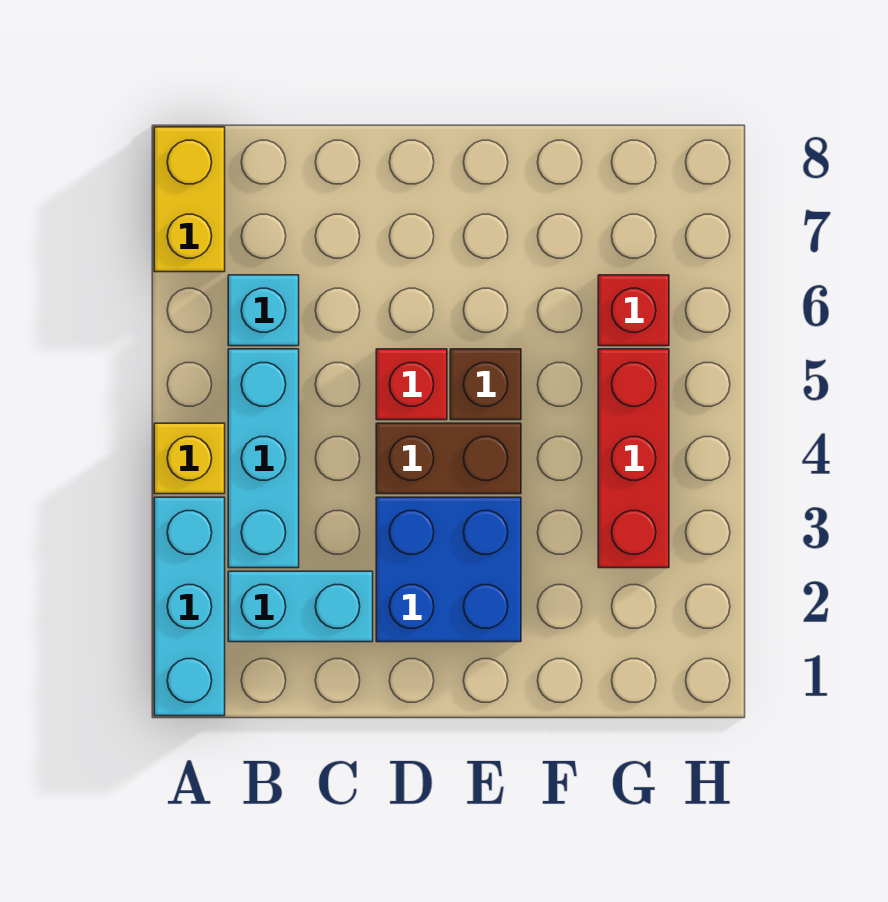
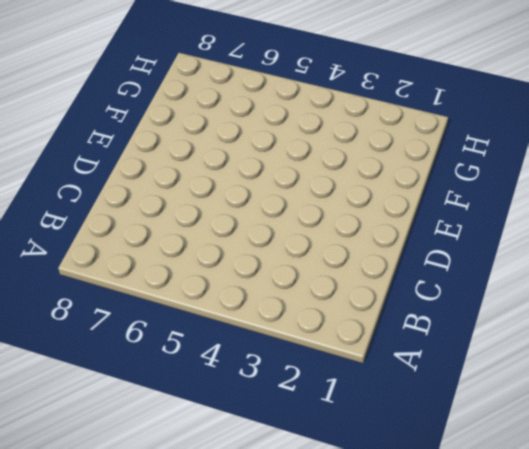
none -> cyan 1x3 brick [154,497,225,716]
none -> yellow 1x1 brick [154,423,225,494]
none -> yellow 1x2 brick [154,127,225,272]

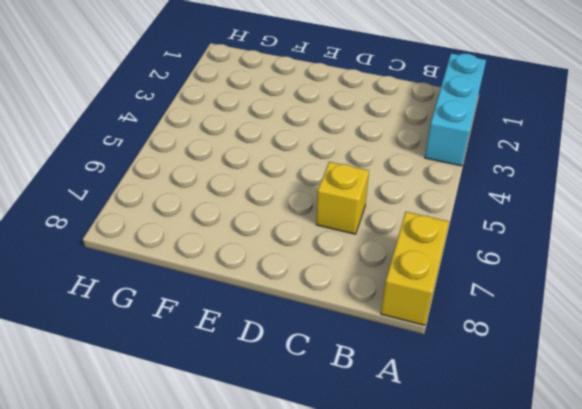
yellow 1x1 brick [316,162,369,234] -> yellow 1x1 brick moved to [154,423,225,494]
none -> cyan 1x2 brick [228,571,373,642]
none -> cyan 1x3 brick [228,349,299,568]
none -> cyan 1x1 brick [228,275,299,346]

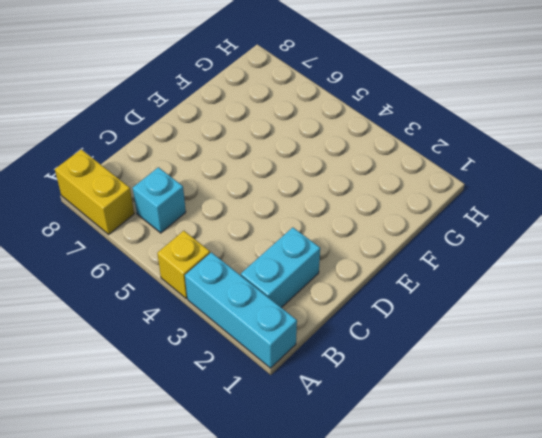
none -> cyan 1x3 brick [228,349,299,568]
none -> blue 2x2 brick [376,497,521,642]
none -> brown 1x2 brick [376,423,521,494]

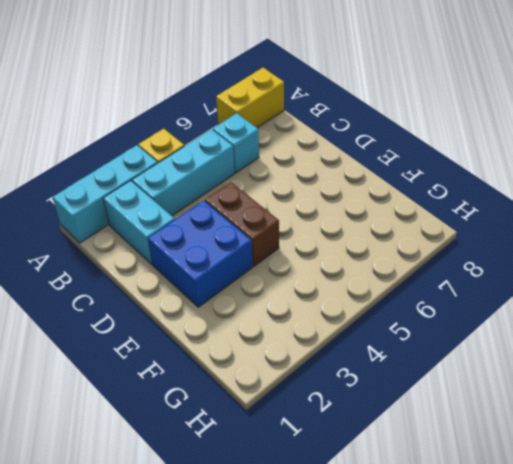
none -> red 1x1 brick [376,349,447,420]
none -> brown 1x1 brick [450,349,521,420]
none -> red 1x3 brick [598,349,669,568]

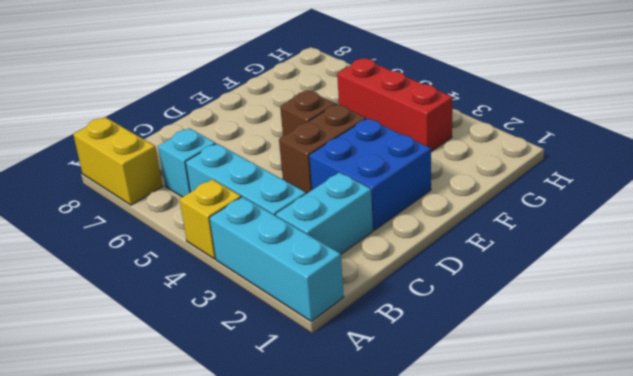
none -> red 1x1 brick [376,349,447,420]
none -> red 1x1 brick [598,275,669,346]

